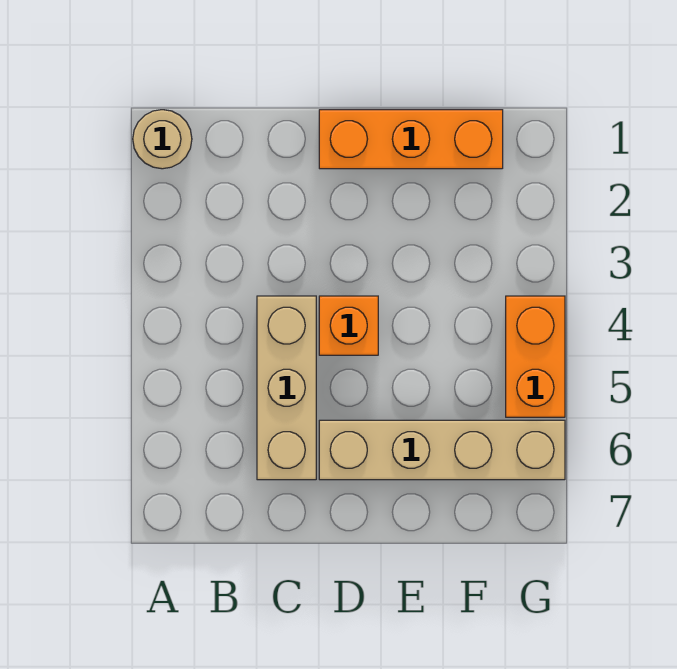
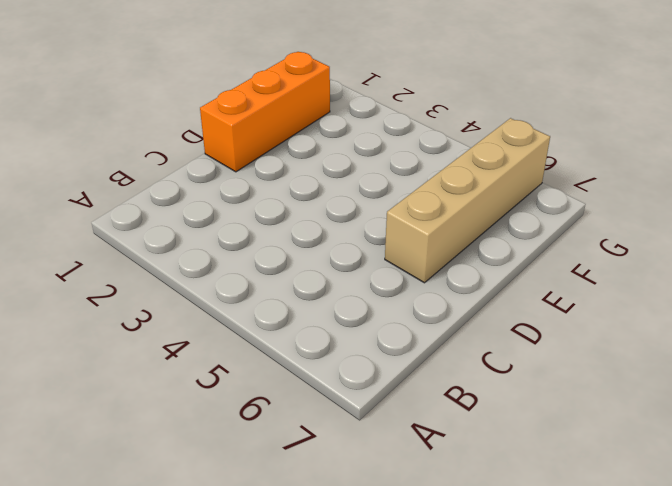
none -> tan 1x1 round brick [133,110,192,169]
none -> tan 1x3 brick [257,296,316,480]

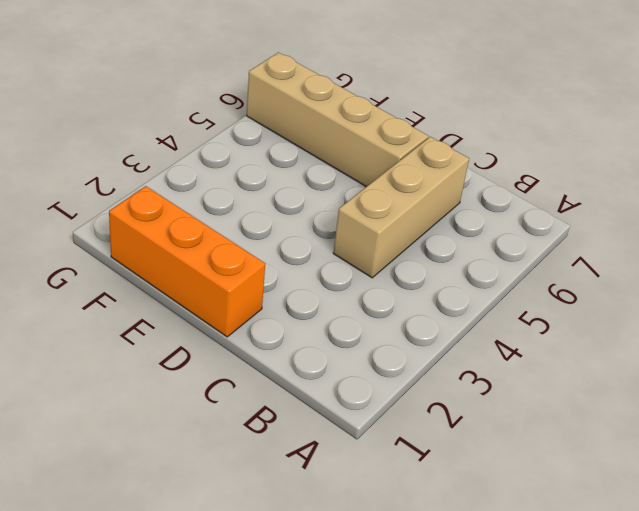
none -> tan 1x1 round brick [133,110,192,169]
none -> orange 1x1 brick [319,296,378,355]

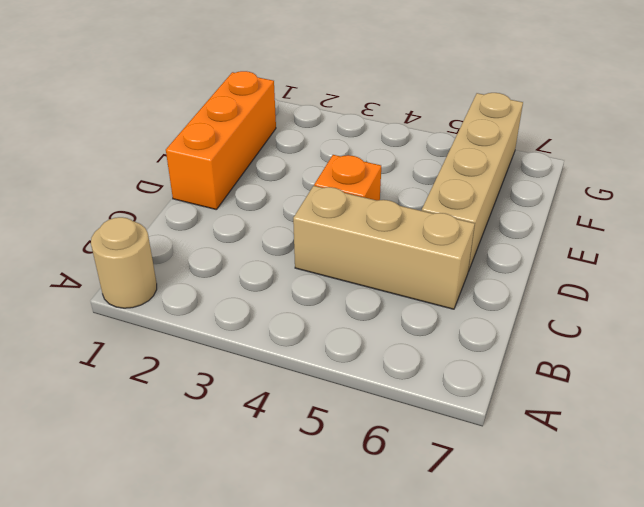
none -> orange 1x2 brick [506,296,565,417]

